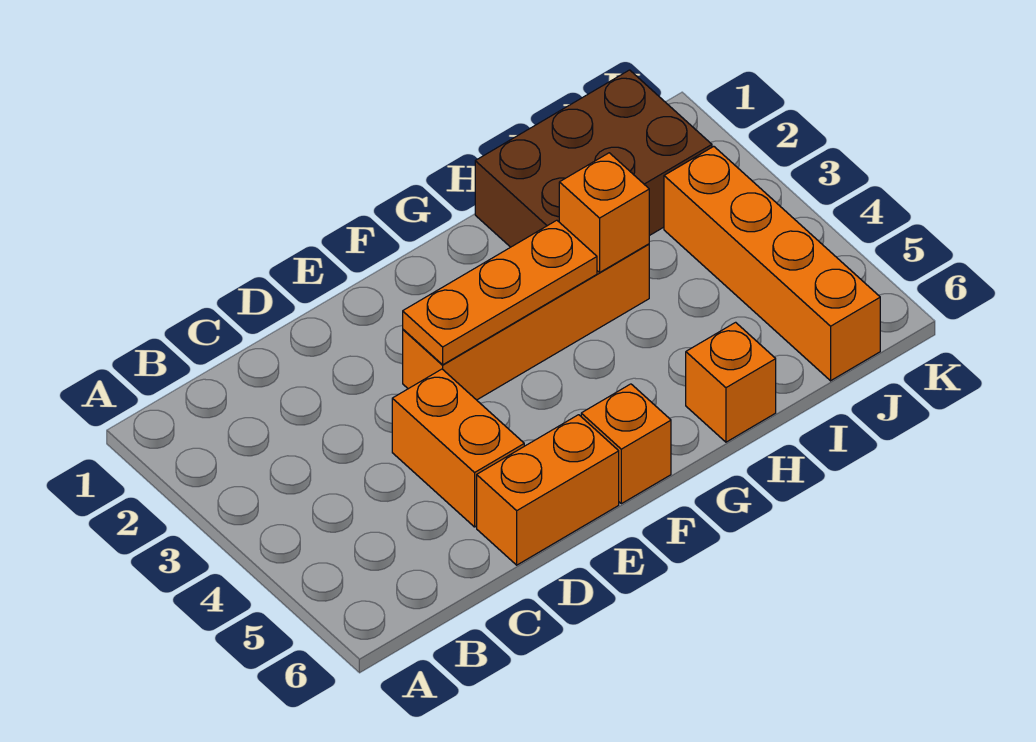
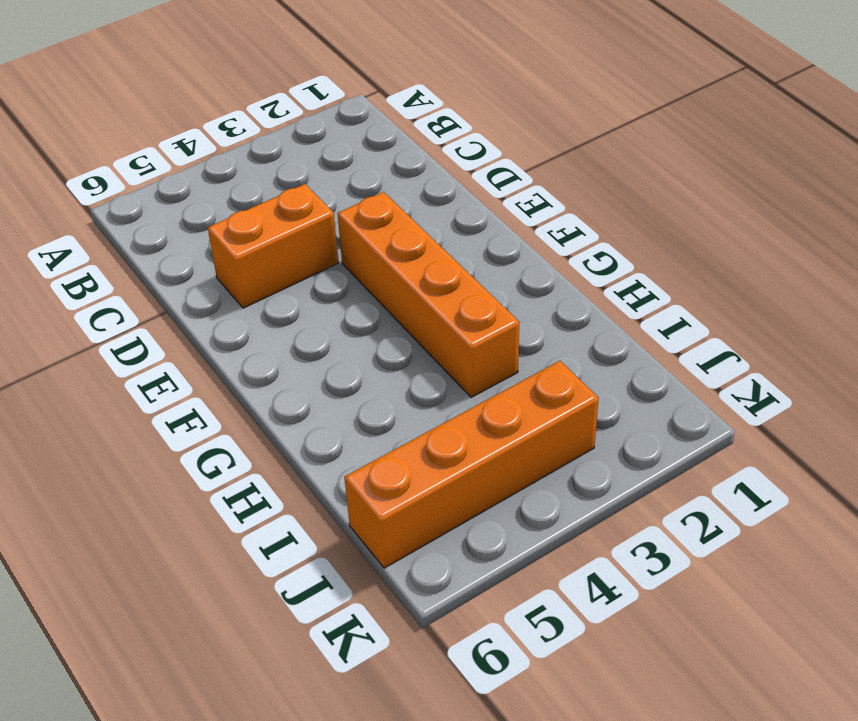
none -> orange 1x2 brick [477,415,619,565]
none -> orange 1x1 brick [581,384,671,504]

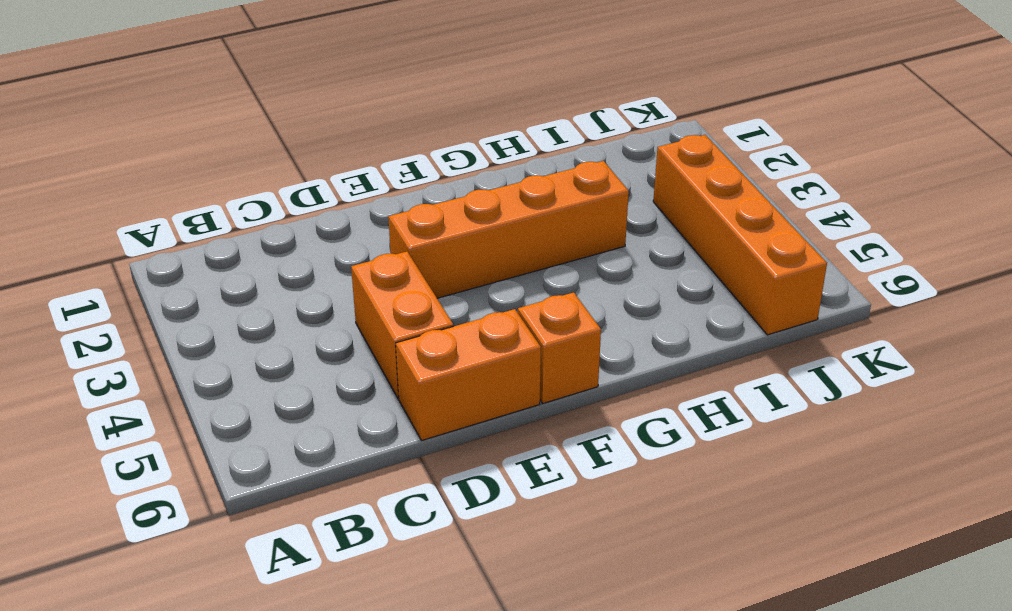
none -> brown 2x3 brick [475,70,712,247]
none -> orange 1x1 brick [686,322,776,442]

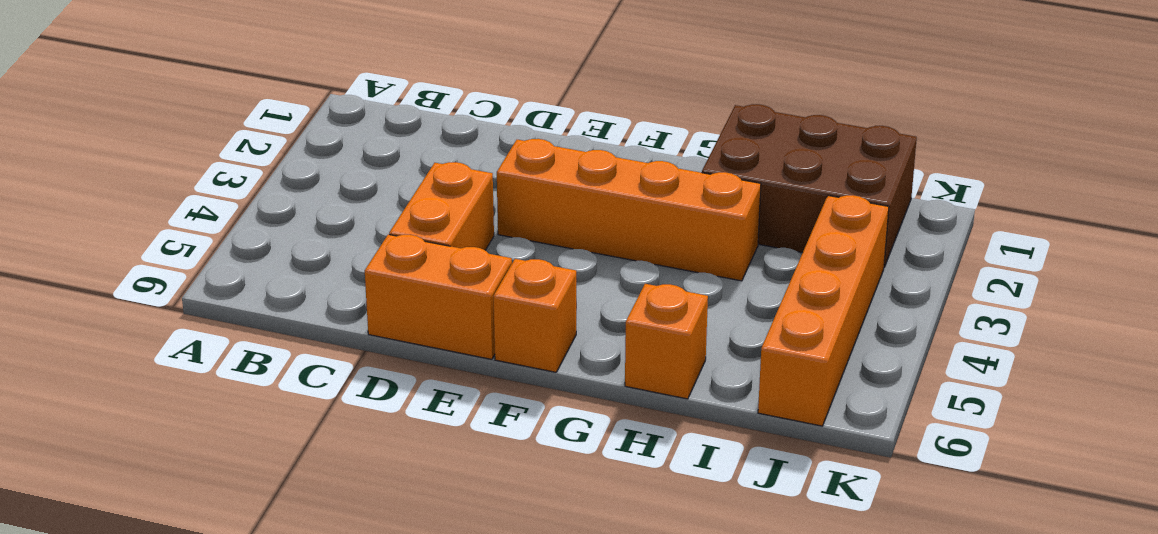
none -> orange 1x3 plate [403,220,597,365]
none -> orange 1x1 brick [559,153,649,272]

